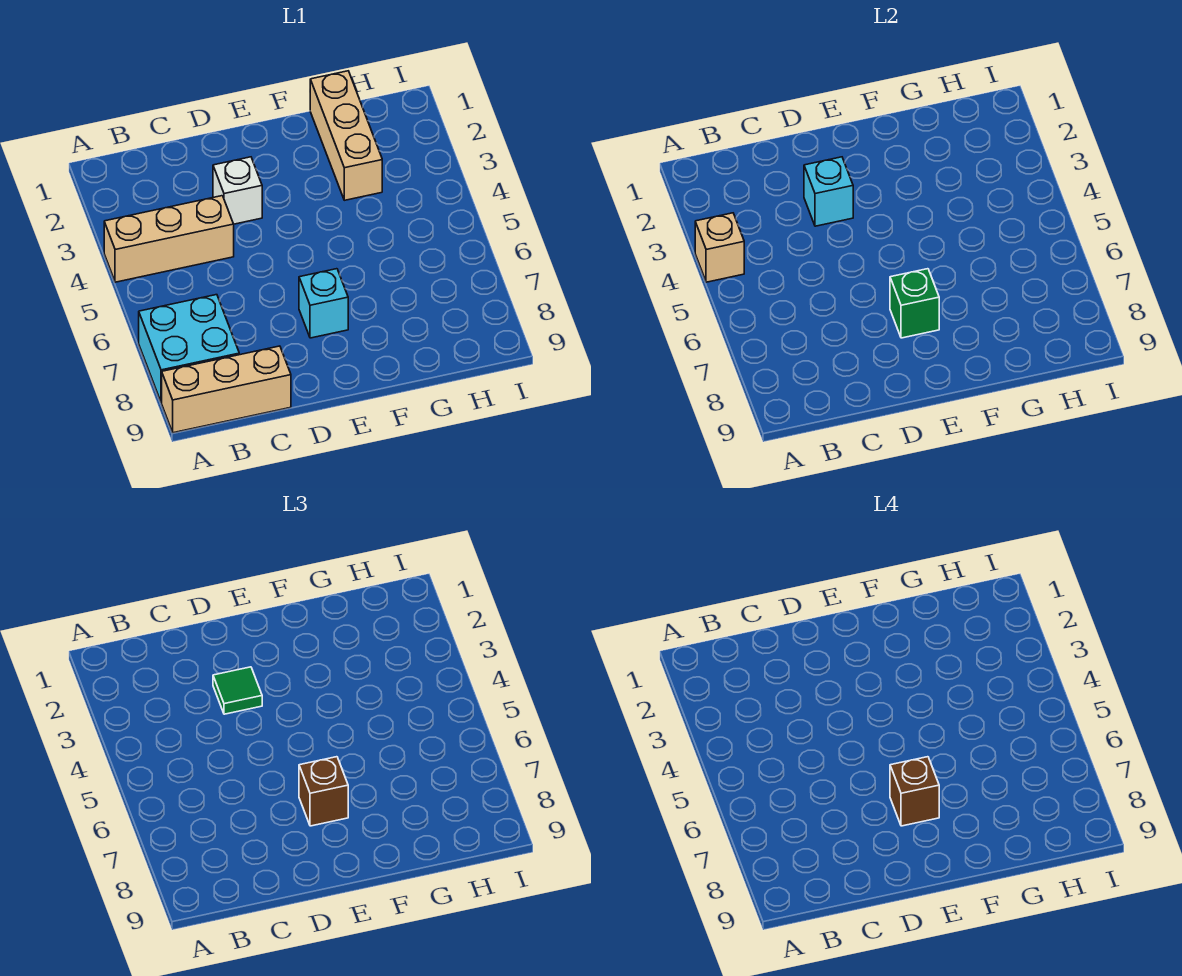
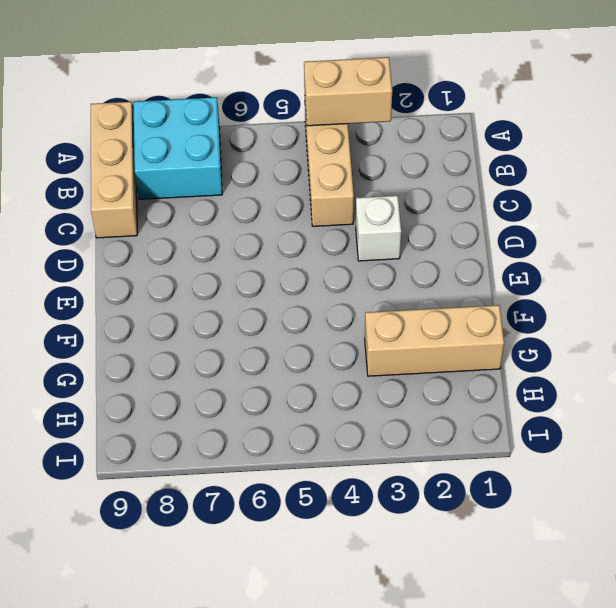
tan 1x2 brick [304,57,392,126] -> tan 1x1 brick [695,213,744,282]
none -> cyan 1x1 brick [299,269,348,338]
none -> cyan 1x1 brick [804,157,853,226]
none -> green 1x1 brick [890,269,939,338]

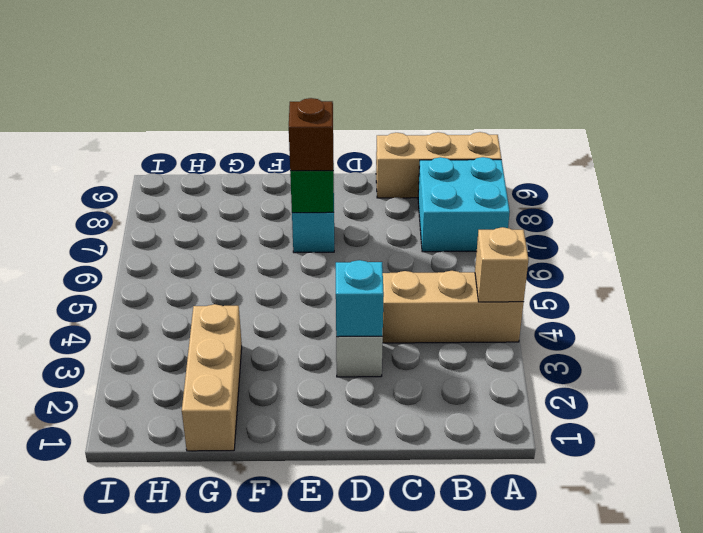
none -> green 1x1 tile [213,667,262,714]
none -> brown 1x1 brick [890,757,939,826]

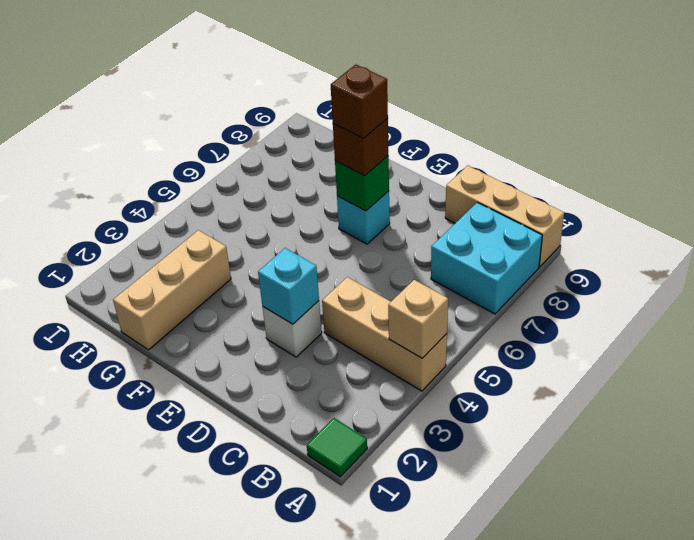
green 1x1 tile [307,418,367,477] -> green 1x1 tile moved to [213,667,262,714]

